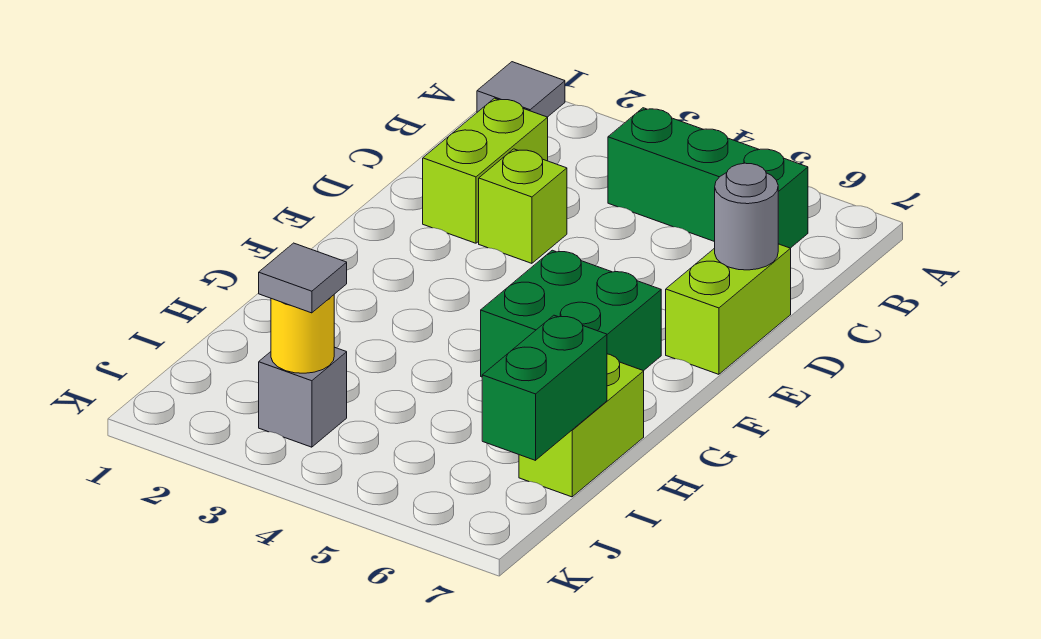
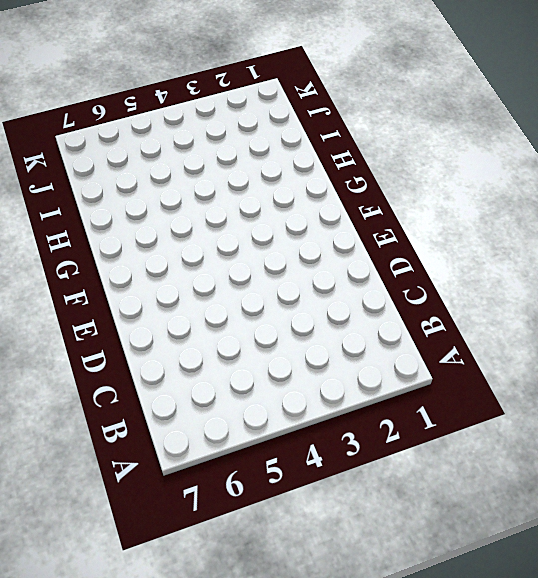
none -> grey 1x1 tile [477,62,565,117]
none -> green 1x3 brick [608,108,808,248]
none -> lime 1x2 brick [423,98,548,243]

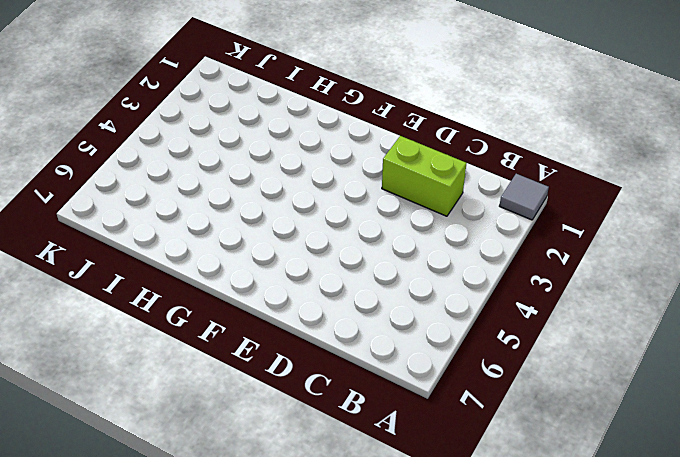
none -> green 1x3 brick [608,108,808,248]
none -> lime 1x1 brick [479,149,567,263]
none -> lime 1x2 brick [666,244,791,374]

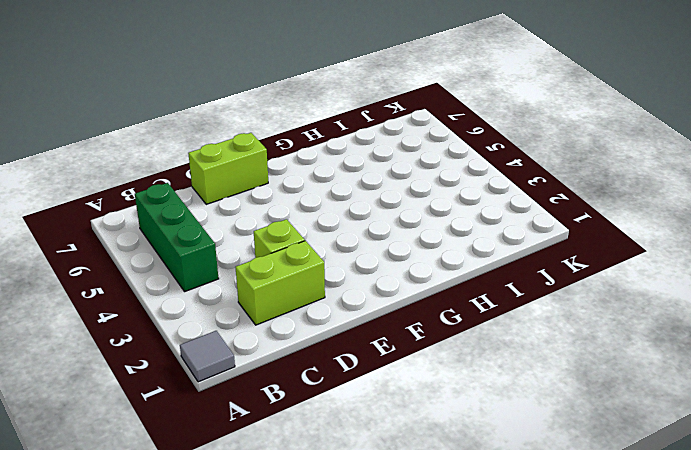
none -> green 2x2 brick [481,250,661,377]
none -> lime 1x2 brick [519,354,644,497]
none -> grey 1x1 brick [259,347,347,447]

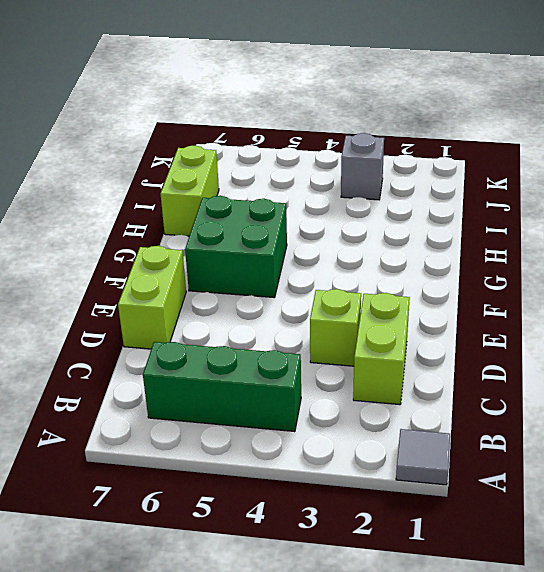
none -> grey 1x1 round brick [715,163,778,270]
none -> green 1x2 brick [482,315,607,460]
none -> yellow 1x1 round brick [271,295,334,373]

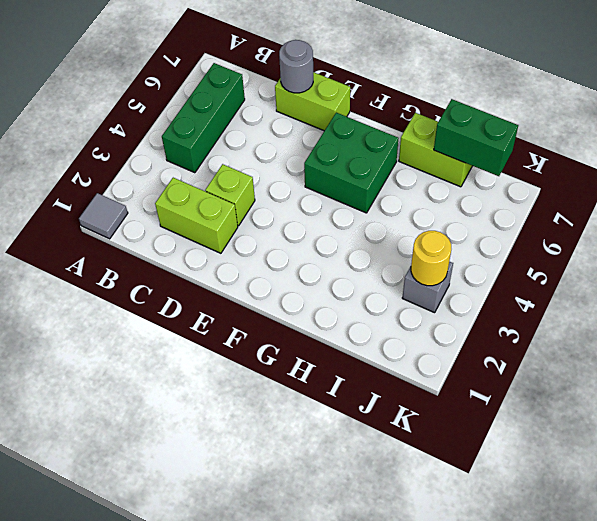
none -> grey 1x1 tile [259,243,347,313]

